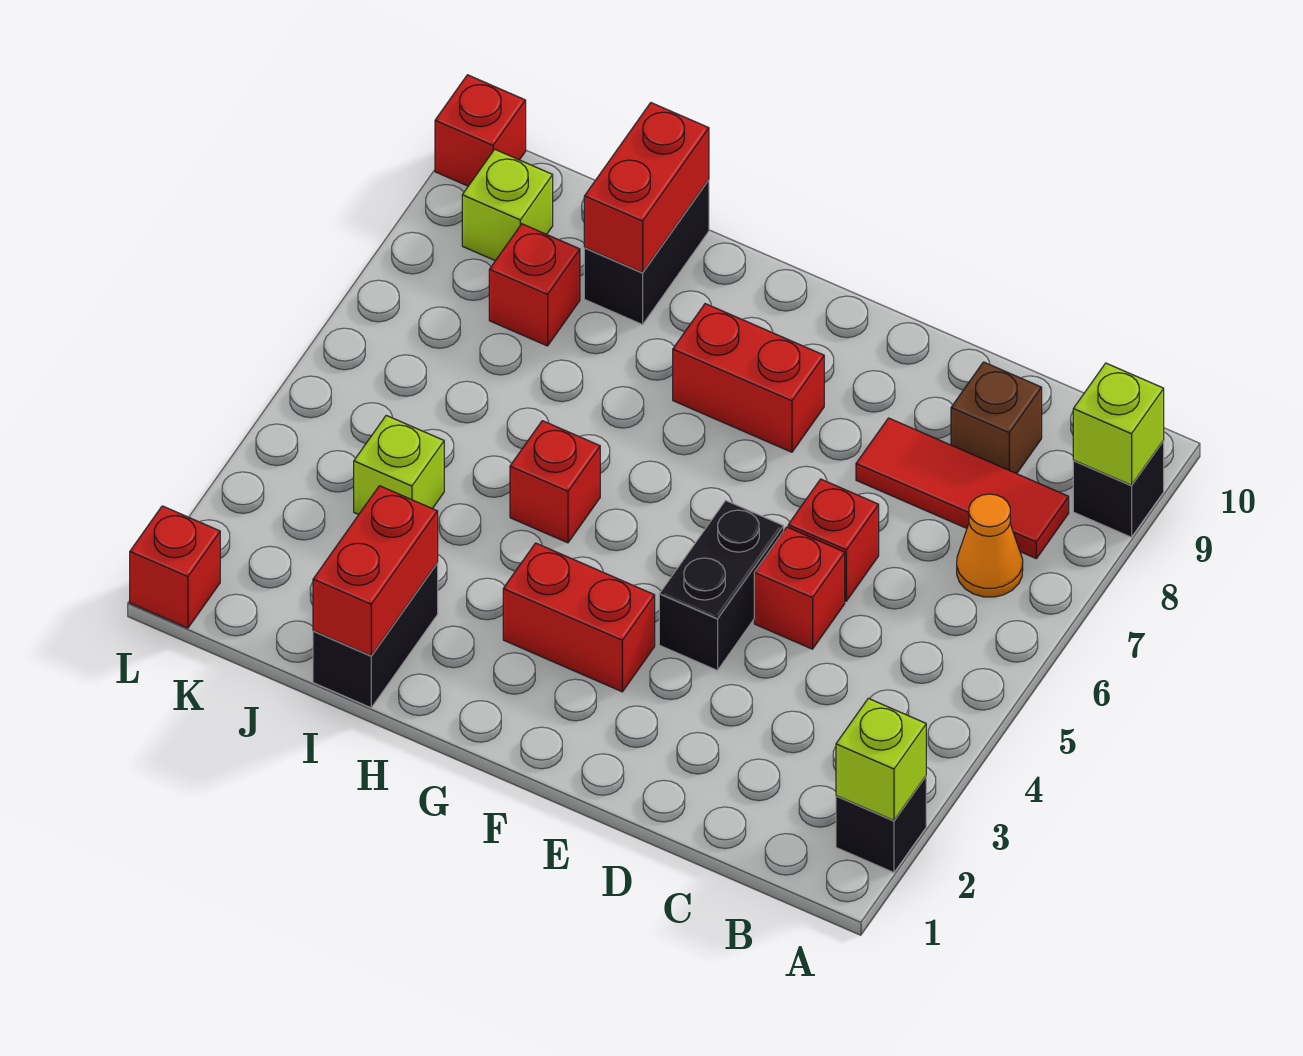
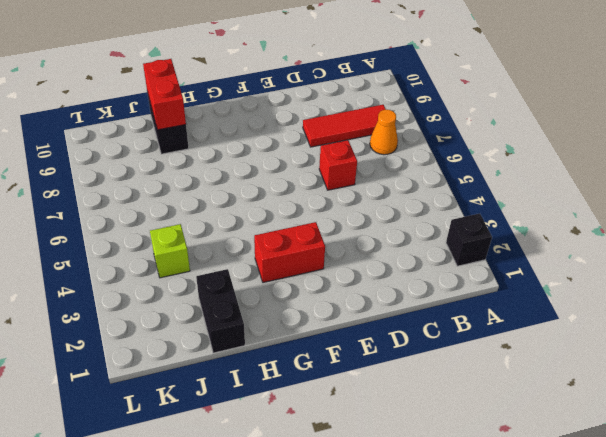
none -> black 1x1 brick [1073,441,1164,537]
none -> brown 1x1 brick [951,362,1042,474]
none -> red 1x1 brick [754,527,845,649]

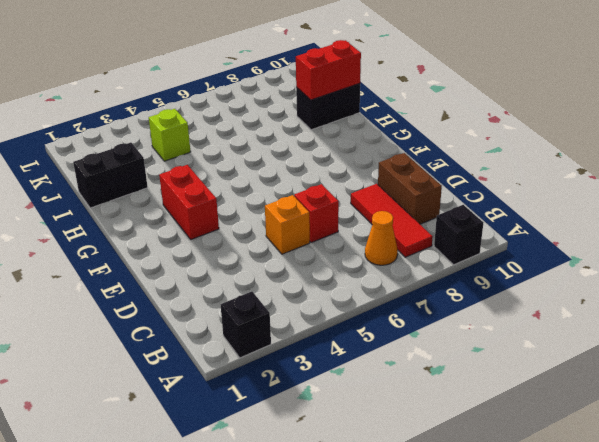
brown 1x2 brick [378,153,442,224] -> brown 1x1 brick [951,362,1042,474]
orange 1x1 brick [265,195,310,254] -> red 1x1 brick [754,527,845,649]
none -> black 1x2 brick [659,500,784,671]
none -> red 1x2 brick [673,304,824,452]
none -> red 1x1 brick [510,421,600,543]

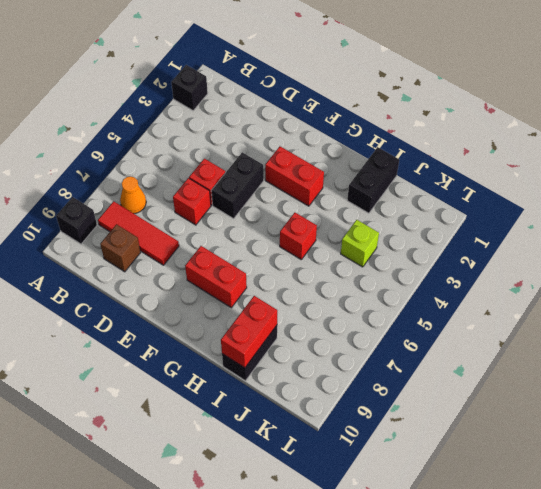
none -> red 1x1 brick [489,224,580,346]
none -> lime 1x1 brick [462,149,553,261]
none -> red 1x1 brick [130,506,220,628]

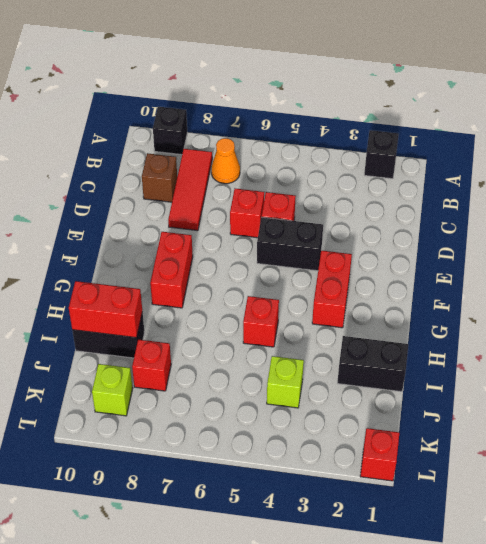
none -> red 1x1 brick [435,75,526,186]
none -> lime 1x1 brick [836,698,926,820]
none -> lime 1x1 brick [1073,363,1164,485]

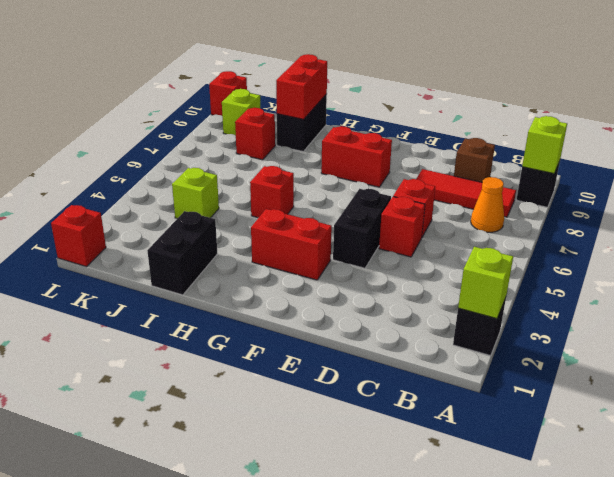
none -> red 1x2 brick [313,486,438,656]

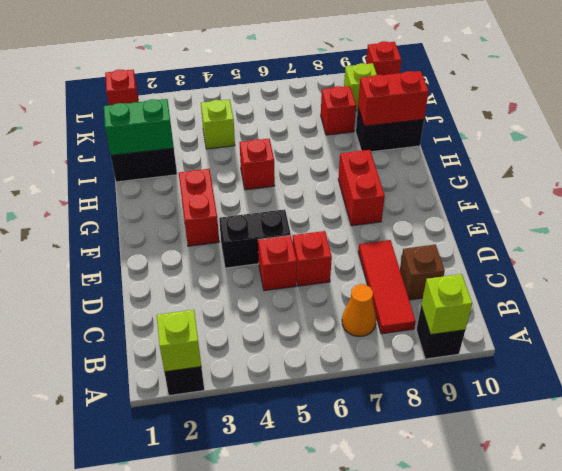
green 1x2 brick [104,99,174,155] -> red 1x2 brick [313,486,438,656]

